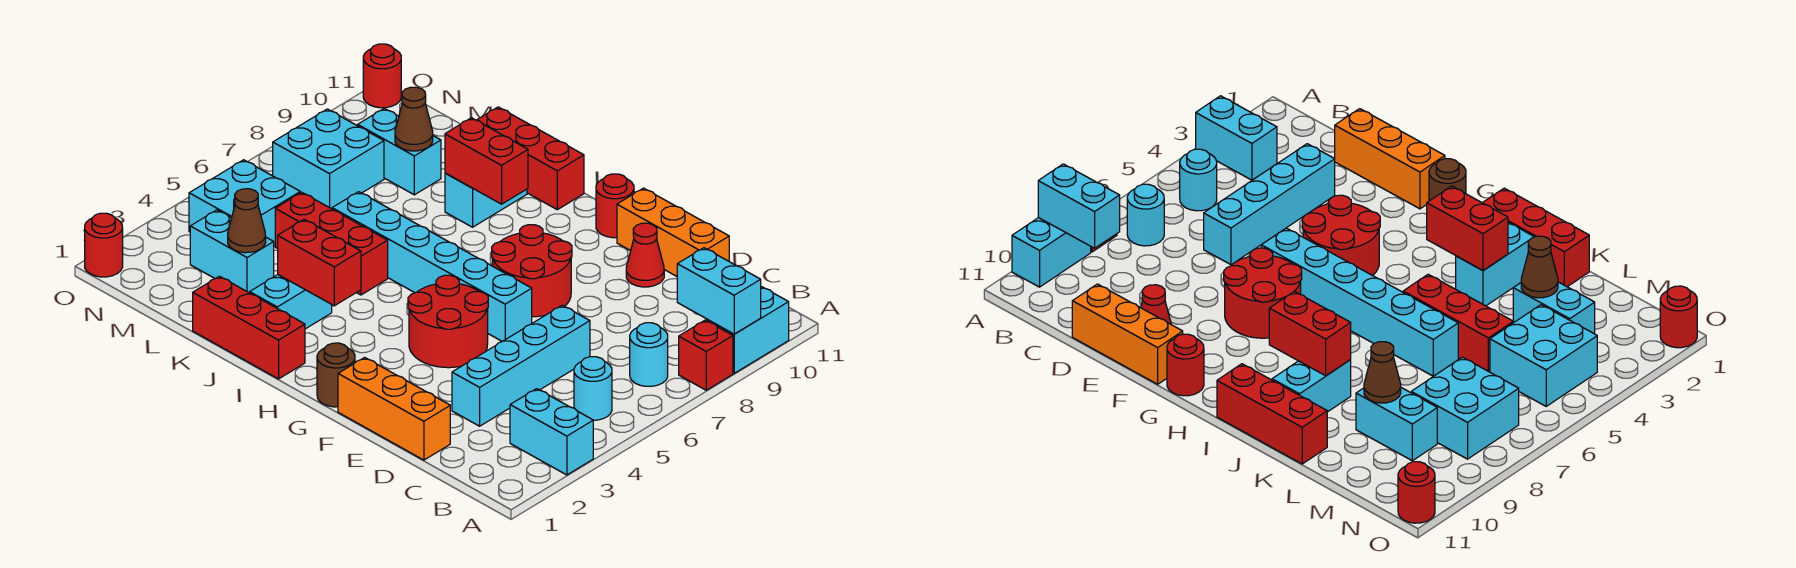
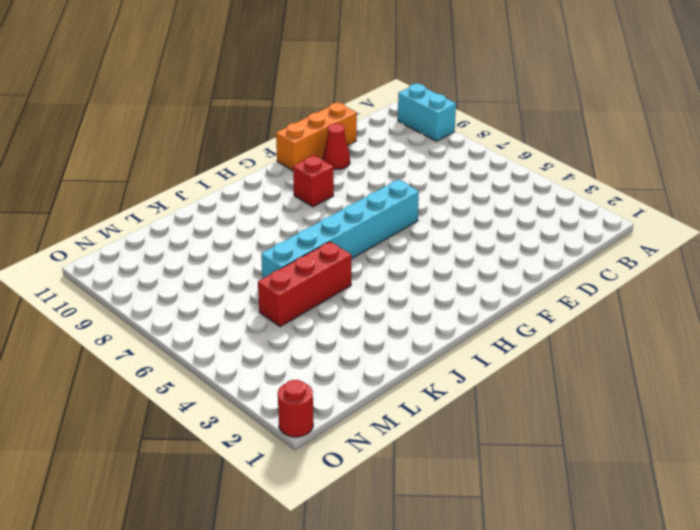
red 1x1 brick [293,156,334,207] -> red 1x1 brick moved to [679,320,733,390]
none -> cyan 1x2 brick [510,389,593,475]
none -> cyan 1x1 round brick [574,357,612,420]
none -> cyan 1x1 round brick [630,323,668,386]
none -> orange 1x3 brick [338,357,450,460]

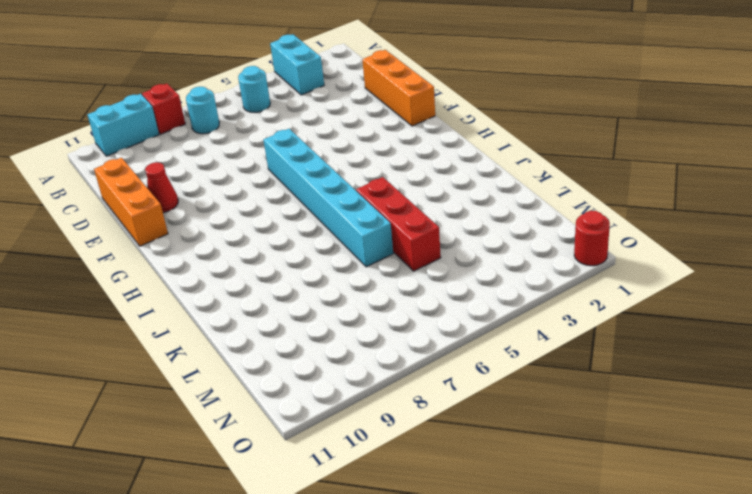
none -> cyan 1x4 brick [452,305,590,426]
none -> red 2x2 round brick [408,275,488,368]
none -> red 2x2 round brick [492,225,572,317]
none -> brown 1x1 round brick [317,343,355,407]

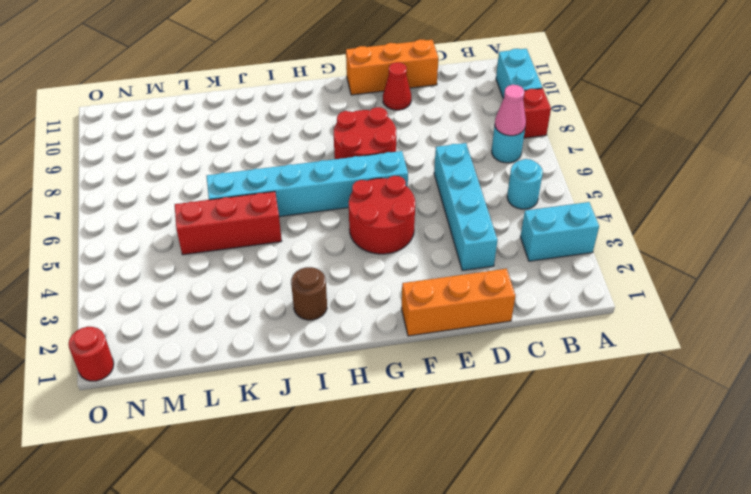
pink 1x1 cone [495,85,526,136] -> none
brown 1x1 round brick [291,267,327,320] -> brown 1x1 round brick moved to [317,343,355,407]
none -> red 1x1 round brick [596,174,634,238]
none -> red 1x3 brick [193,276,305,379]
none -> red 1x3 brick [477,107,584,210]
none -> cyan 1x2 brick [250,275,332,329]

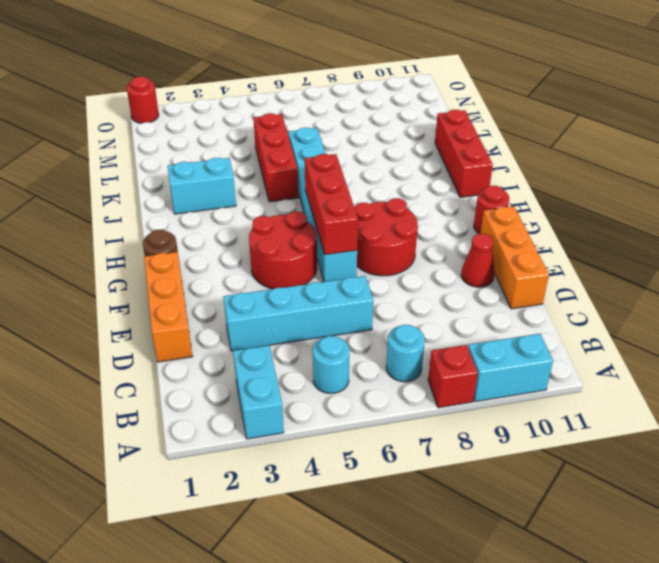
red 1x3 brick [305,154,358,255] -> red 1x3 brick moved to [193,276,305,379]
none -> cyan 1x2 brick [445,173,527,227]
none -> cyan 1x2 brick [190,210,274,293]
none -> cyan 1x2 brick [358,108,441,195]
none -> cyan 2x2 brick [189,160,300,246]

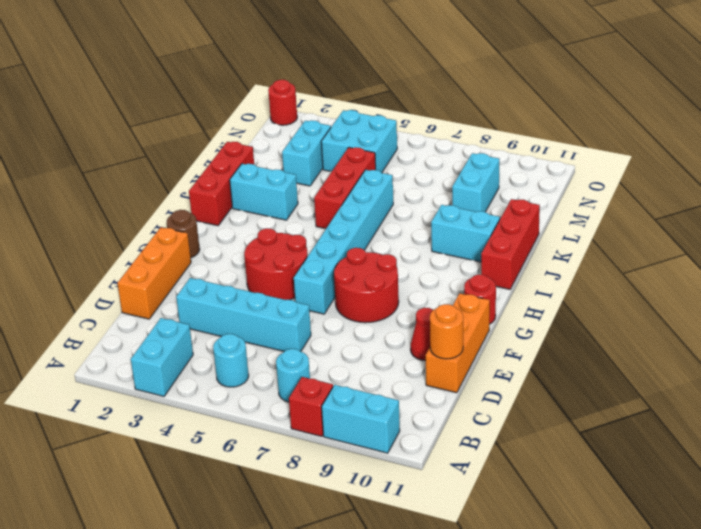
orange 1x1 round brick [430,304,463,359] -> none
none -> cyan 2x2 brick [273,109,384,209]
none -> red 1x1 round brick [363,44,401,108]
none -> cyan 1x2 brick [677,248,761,334]
none -> red 1x2 brick [278,219,361,306]

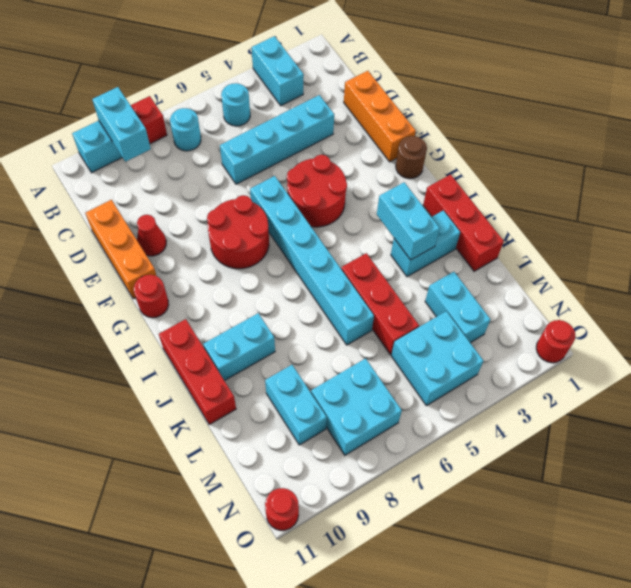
cyan 1x2 brick [377,182,440,260] -> red 1x2 brick [278,219,361,306]
none -> red 1x2 brick [445,118,528,204]
none -> brown 1x1 cone [228,189,266,253]
none -> brown 1x1 cone [395,87,433,151]

